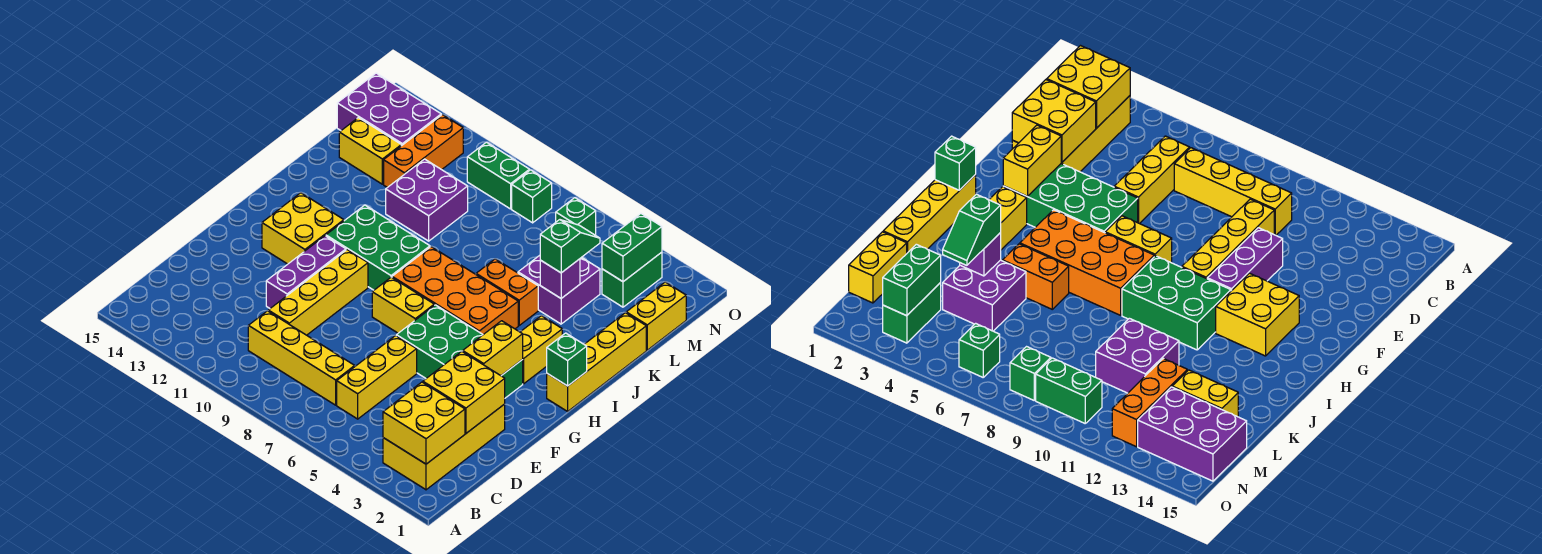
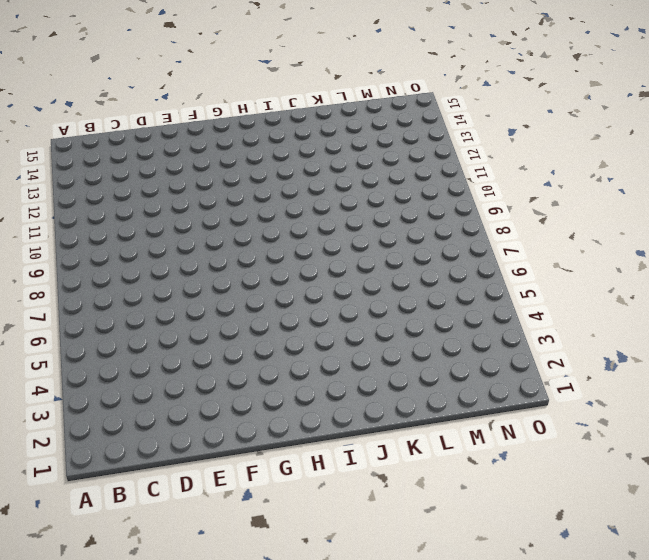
none -> yellow 2x4 brick [383,404,505,490]
none -> yellow 1x3 brick [337,335,417,419]
none -> yellow 1x4 brick [248,311,355,405]
none -> yellow 1x4 brick [268,250,368,335]

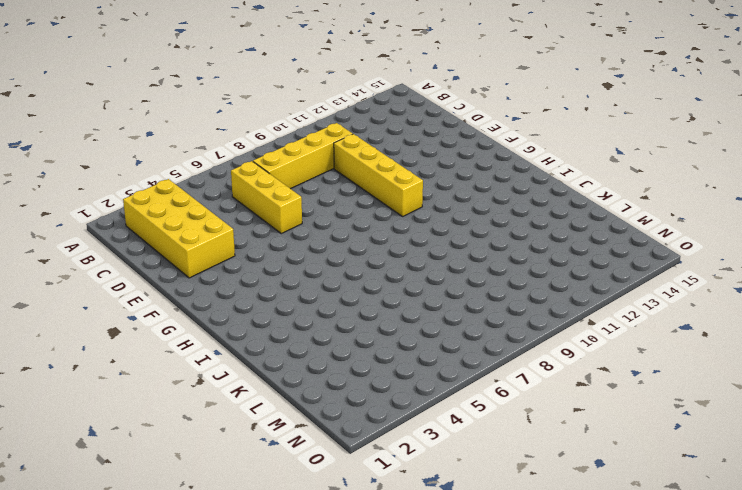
none -> purple 1x3 brick [266,236,346,308]
none -> green 2x4 brick [396,305,523,398]
none -> yellow 1x2 brick [372,277,434,333]
none -> yellow 2x2 brick [262,193,344,264]

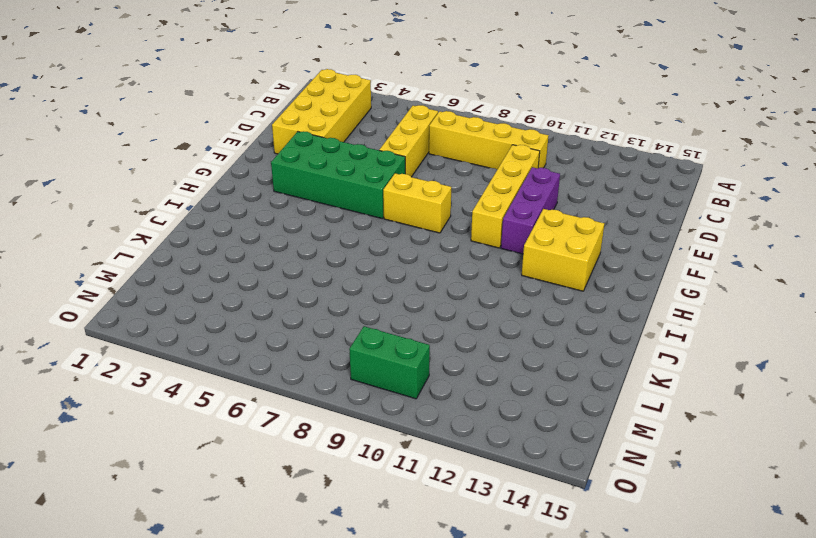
none -> yellow 1x4 brick [547,313,646,411]
none -> yellow 1x2 brick [521,316,562,384]
none -> orange 2x4 brick [392,247,518,335]
none -> green 2x3 brick [326,205,430,290]

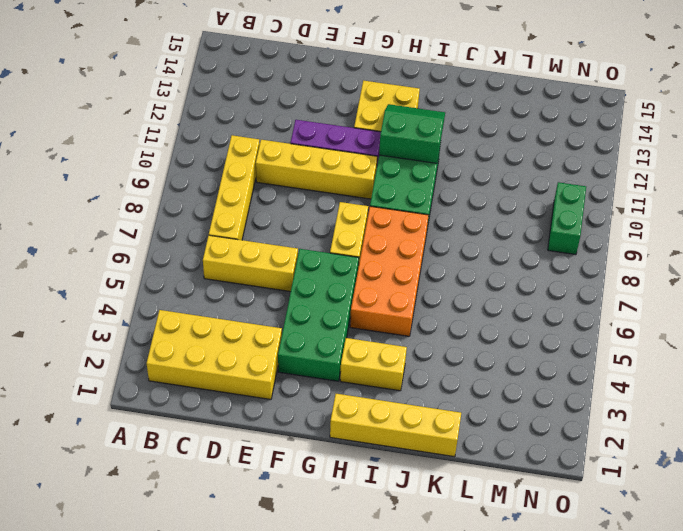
green 2x2 slope [379,104,445,163] -> none
none -> orange 1x2 brick [476,259,538,325]
none -> purple 2x2 brick [518,255,600,324]
none -> purple 2x2 brick [386,159,468,241]
none -> yellow 1x2 brick [626,282,686,350]

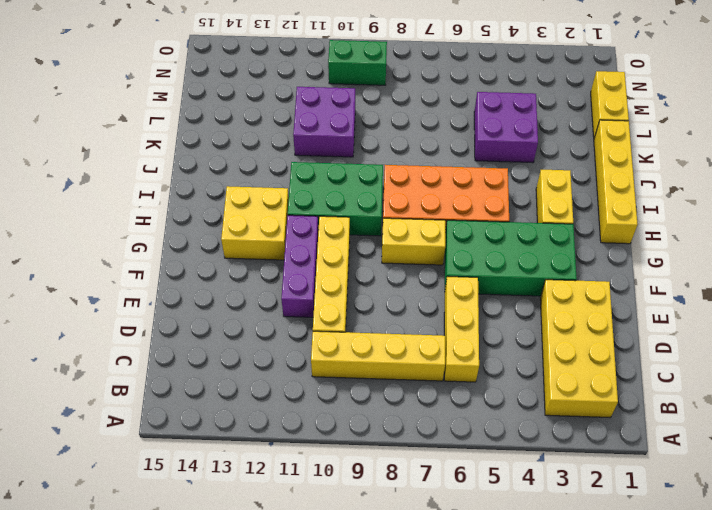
none -> orange 1x2 brick [476,259,538,325]
none -> orange 1x3 brick [384,115,463,188]
none -> yellow 1x2 brick [339,118,401,184]
none -> green 1x2 brick [602,252,662,307]

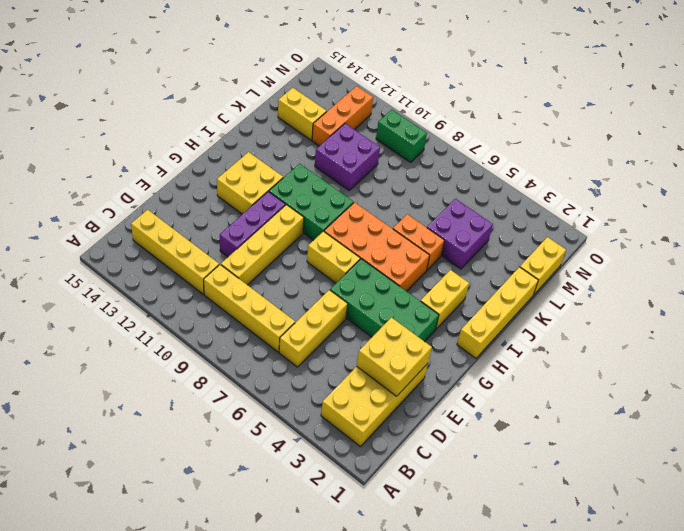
yellow 1x4 brick [131,210,219,294] -> none
none -> green 1x2 brick [602,252,662,307]
none -> purple 2x3 brick [337,73,441,146]
none -> green 1x1 brick [556,198,596,235]
none -> green 1x1 brick [512,170,552,223]

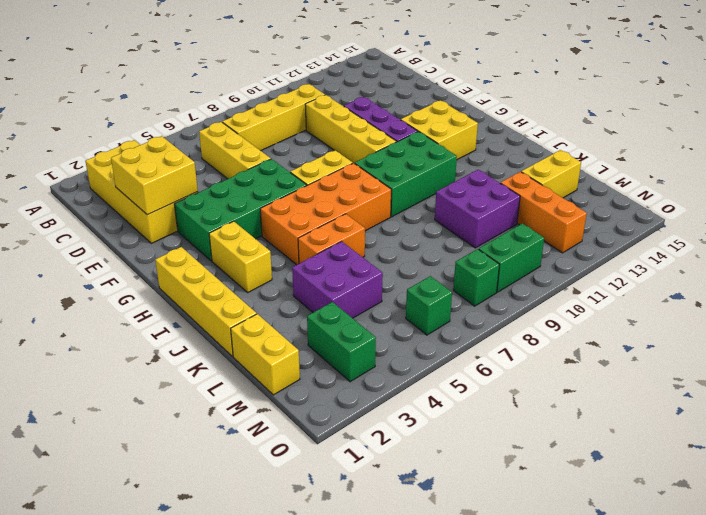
none -> purple 2x3 brick [337,73,441,146]
none -> yellow 2x2 brick [383,382,465,464]
none -> yellow 1x2 brick [463,321,523,376]
none -> green 1x1 brick [547,333,587,386]

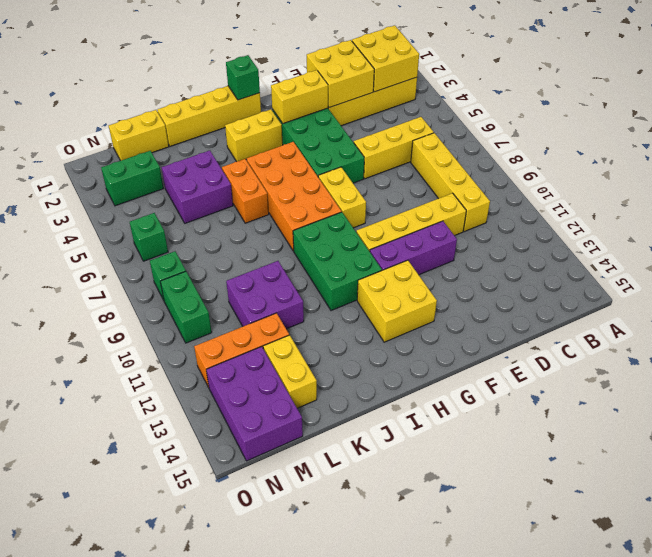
none -> purple 1x1 brick [540,259,580,298]
none -> green 1x2 brick [602,214,662,282]
none -> green 1x2 slope [540,220,600,273]

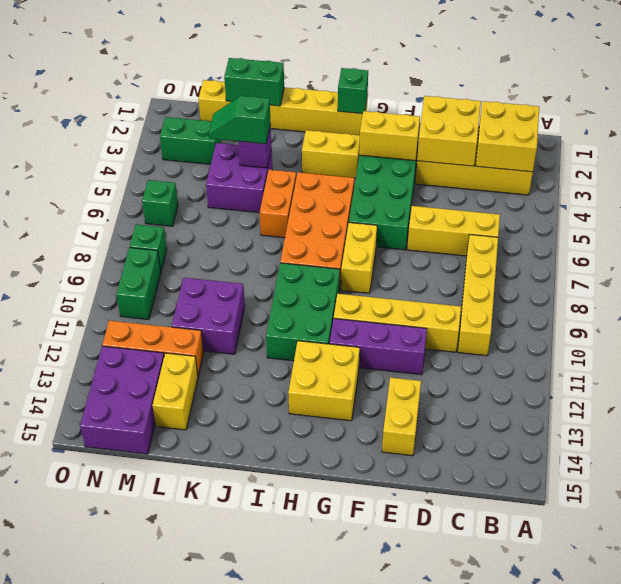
yellow 1x2 brick [382,378,421,456] -> none
green 1x2 brick [224,58,284,106] -> green 1x2 brick moved to [602,214,662,282]

